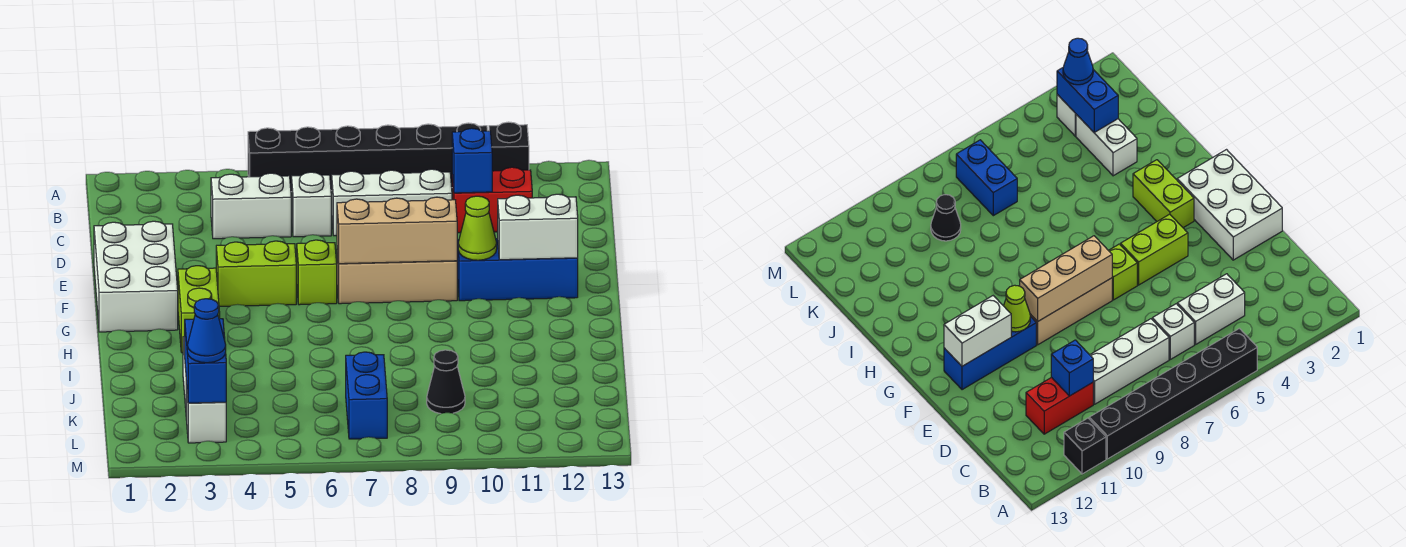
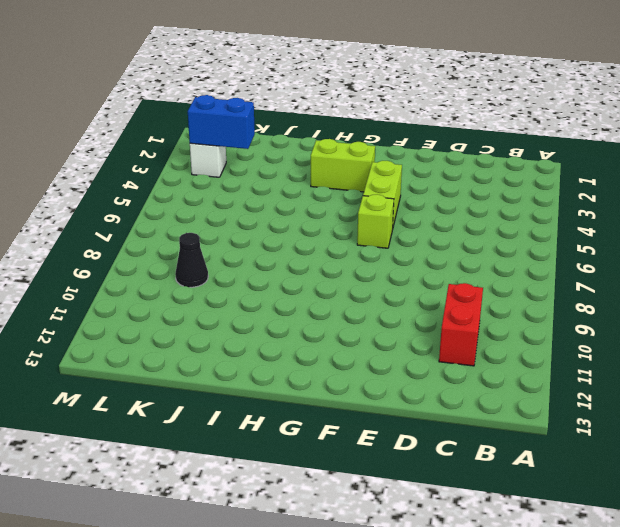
none -> black 1x6 brick [248,123,487,192]
none -> black 1x1 brick [489,122,529,171]
none -> white 1x2 brick [211,173,291,239]

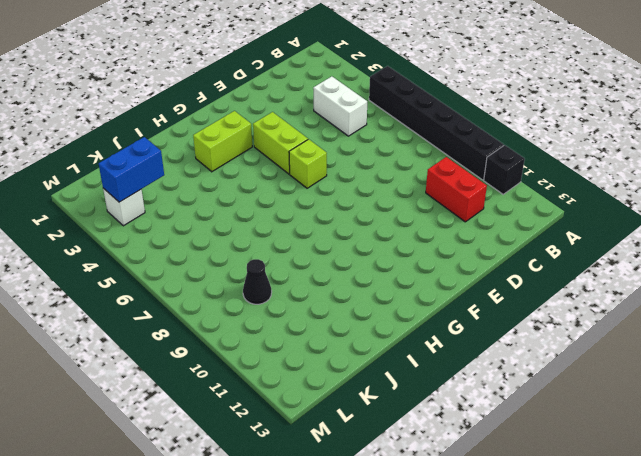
none -> white 1x1 brick [292,172,331,237]
none -> white 1x3 brick [332,169,452,236]
none -> white 2x3 brick [94,221,178,332]

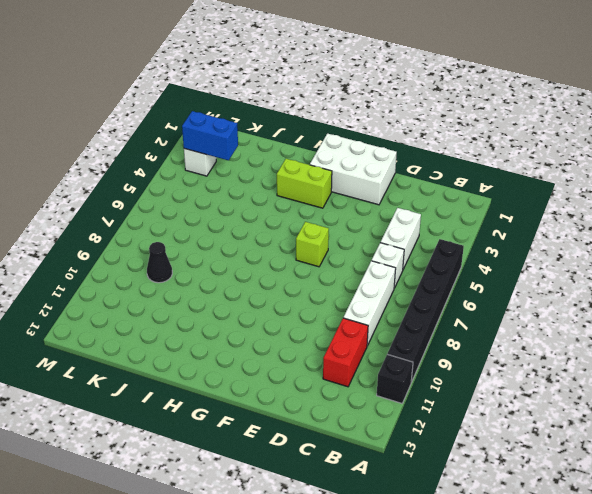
none -> lime 1x2 brick [216,241,296,306]
none -> tan 1x3 brick [337,250,457,304]
none -> blue 1x3 brick [457,239,578,301]

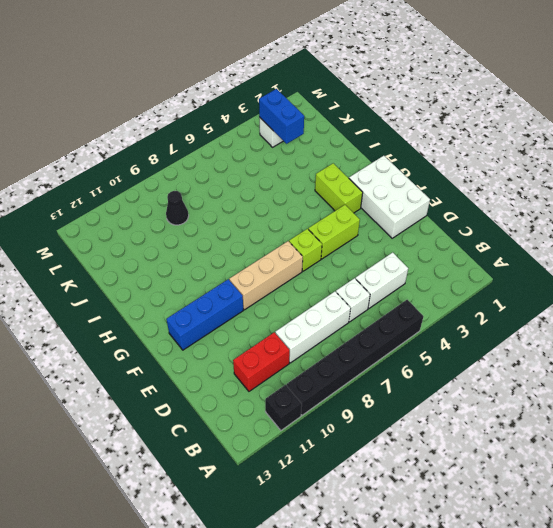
none -> white 1x2 brick [1076,114,1137,176]
none -> blue 1x2 brick [346,352,387,439]
none -> blue 1x1 brick [452,128,492,193]

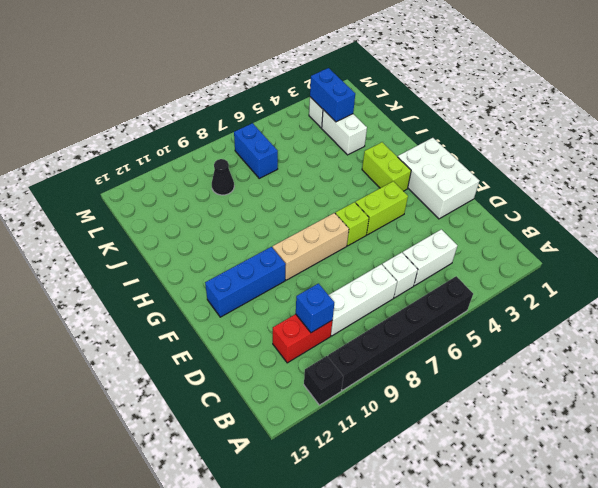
none -> tan 1x3 brick [337,197,457,264]
none -> lime 1x1 cone [458,196,497,260]
none -> white 1x2 brick [498,194,578,260]

